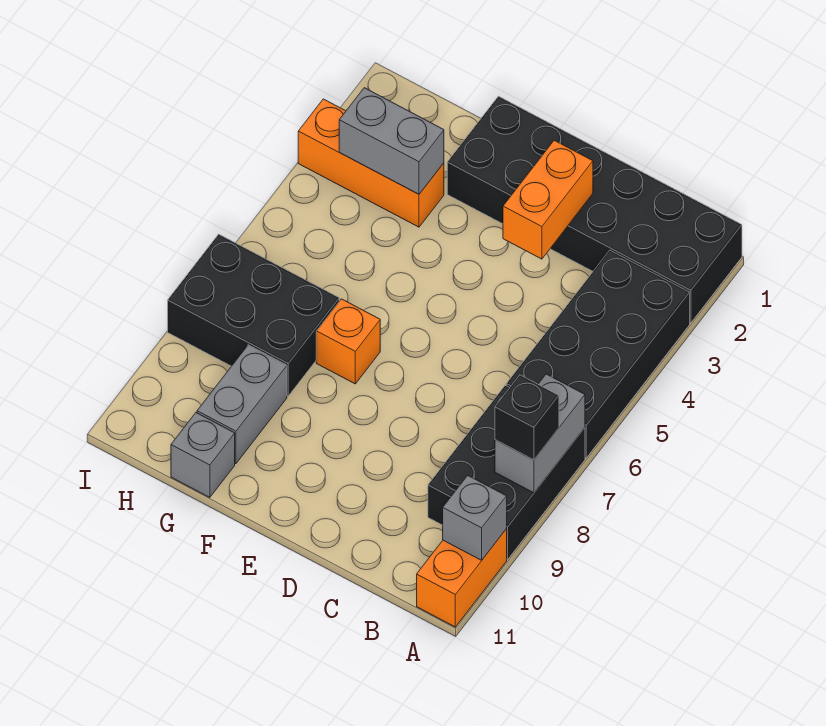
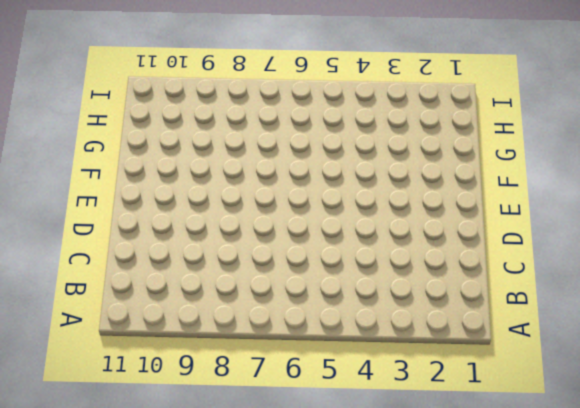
none -> black 2x6 brick [447,96,742,323]
none -> black 2x4 brick [506,250,690,458]
none -> black 2x3 brick [428,385,585,559]

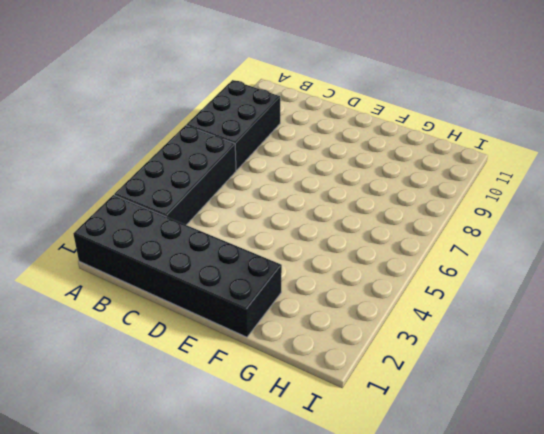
none -> orange 1x2 brick [417,529,507,627]
none -> orange 1x1 brick [316,299,380,384]
none -> orange 1x3 brick [298,99,444,227]

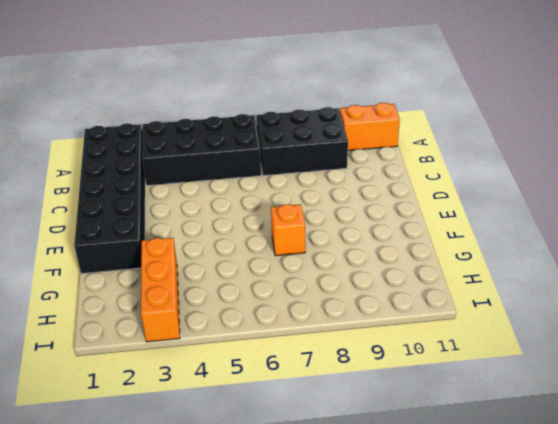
none -> black 2x3 brick [168,234,339,396]
none -> grey 1x2 brick [197,345,287,464]
none -> grey 1x1 brick [171,413,235,497]

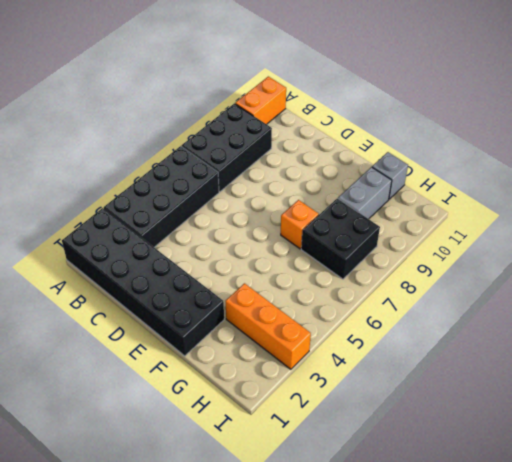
black 2x2 brick [301,198,380,279] -> black 2x3 brick [168,234,339,396]
none -> grey 1x2 brick [495,374,585,493]
none -> grey 1x1 brick [443,475,507,560]
none -> orange 1x2 brick [503,140,593,259]

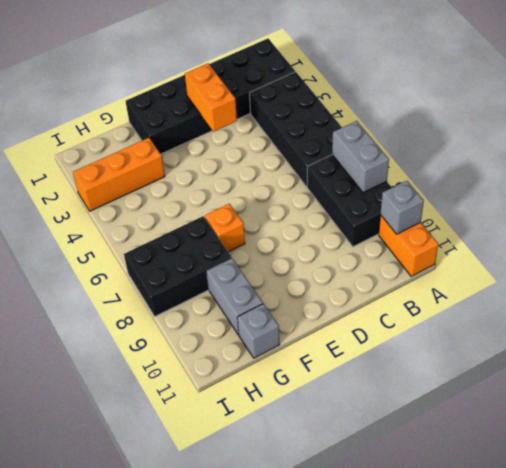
none -> grey 1x2 brick [339,88,444,194]
none -> black 1x1 brick [495,375,559,460]

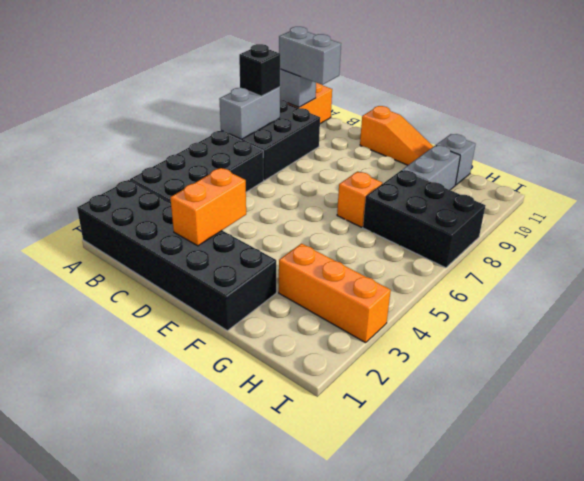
grey 1x2 brick [279,27,341,85] -> grey 1x2 brick moved to [339,88,444,194]
orange 1x3 slope [360,106,434,165] -> none

